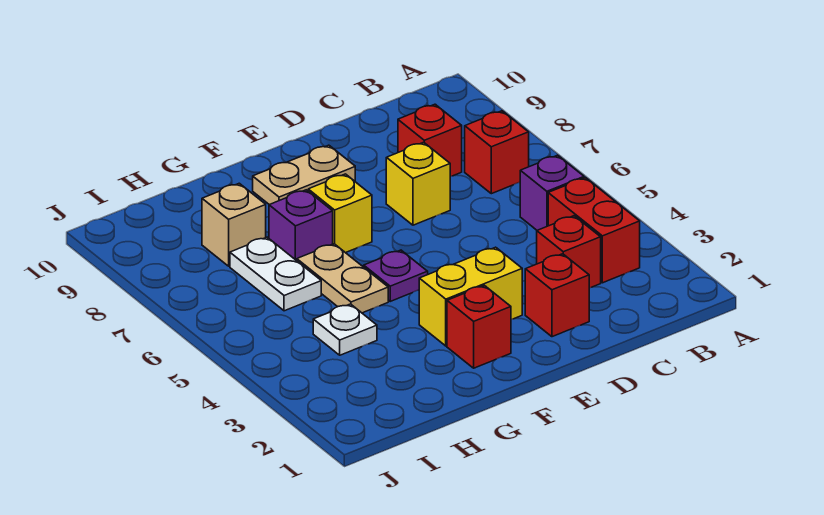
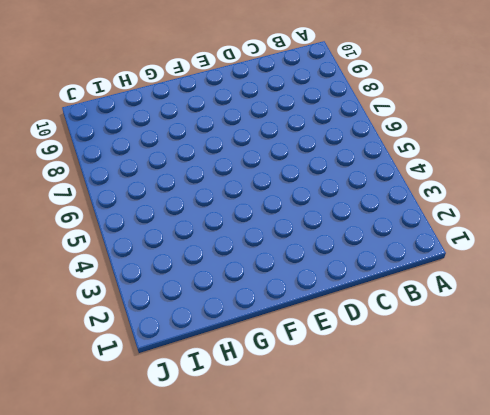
none -> red 1x2 brick [548,178,640,283]
none -> purple 1x1 brick [520,155,584,230]
none -> red 1x1 brick [465,111,529,194]

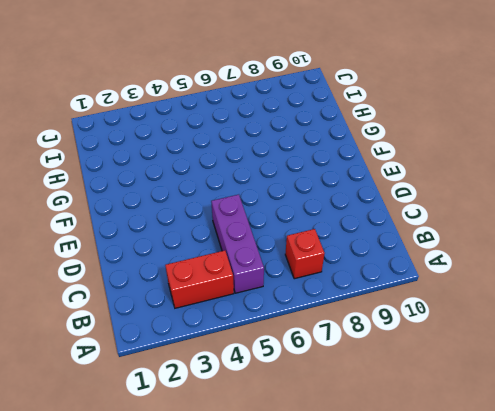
purple 1x3 brick [211,195,264,293] -> purple 1x1 brick [520,155,584,230]
none -> red 1x1 brick [537,216,601,288]
none -> red 1x1 brick [398,104,462,177]
none -> red 1x1 brick [525,254,589,337]

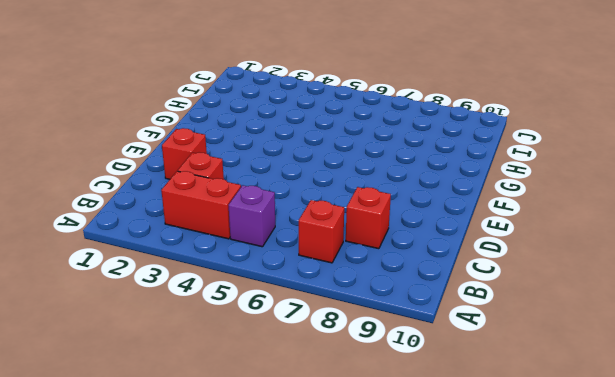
none -> yellow 1x1 brick [386,142,450,225]
none -> yellow 1x2 brick [419,247,522,346]
none -> tan 1x2 plate [253,145,355,205]

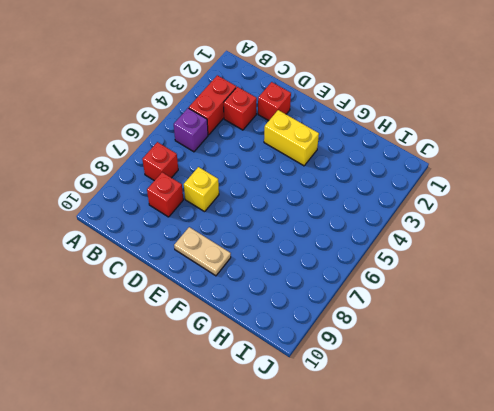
none -> red 1x1 brick [447,285,511,368]
none -> purple 1x1 plate [364,250,428,301]
none -> yellow 1x1 brick [308,174,372,253]

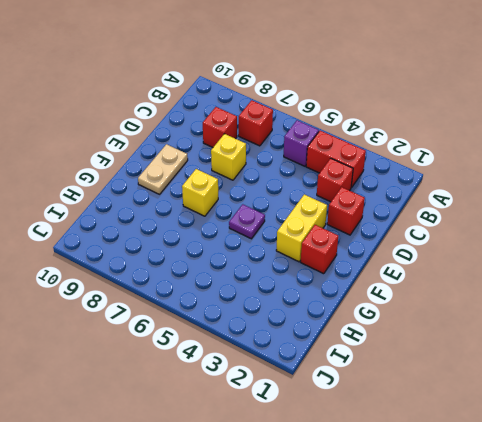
none -> tan 1x2 plate [297,244,388,313]
none -> purple 1x1 brick [269,190,333,261]
none -> white 1x1 plate [313,304,377,355]

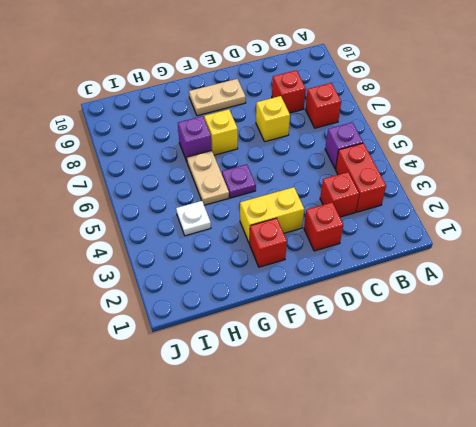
none -> white 1x2 plate [230,237,321,311]
none -> tan 1x1 brick [202,183,266,266]

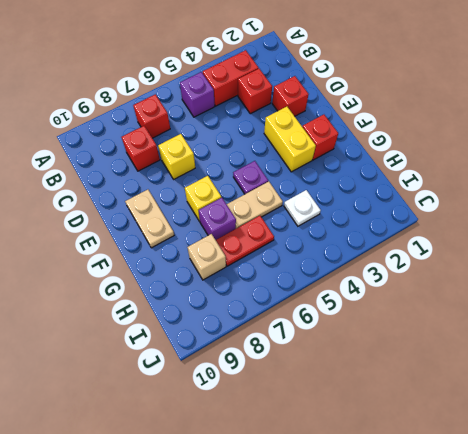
red 1x2 plate [216,216,274,266] -> white 1x2 plate [230,237,321,311]

